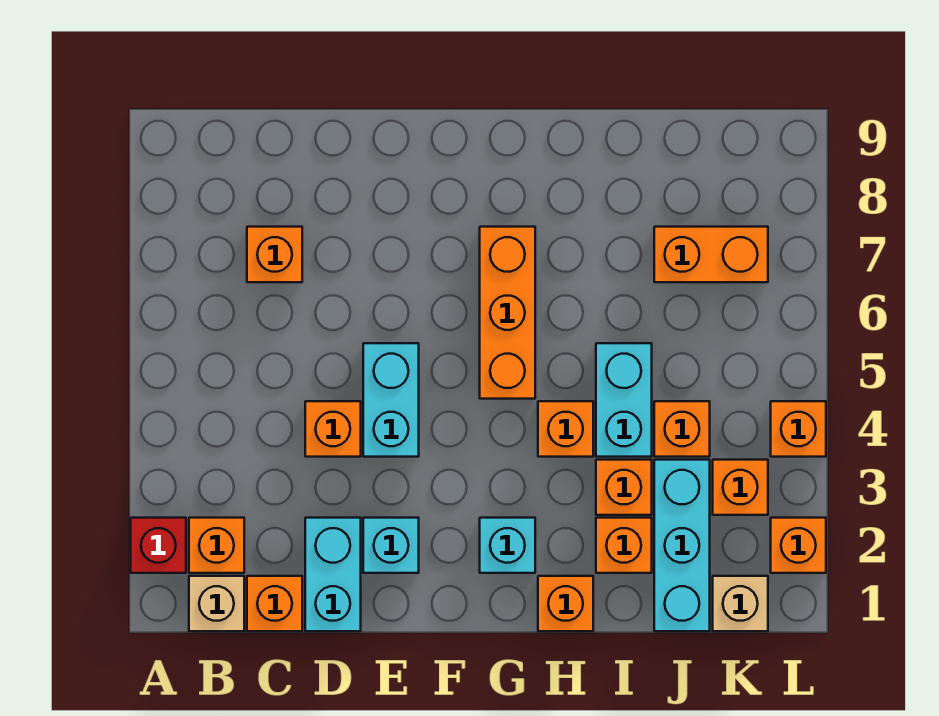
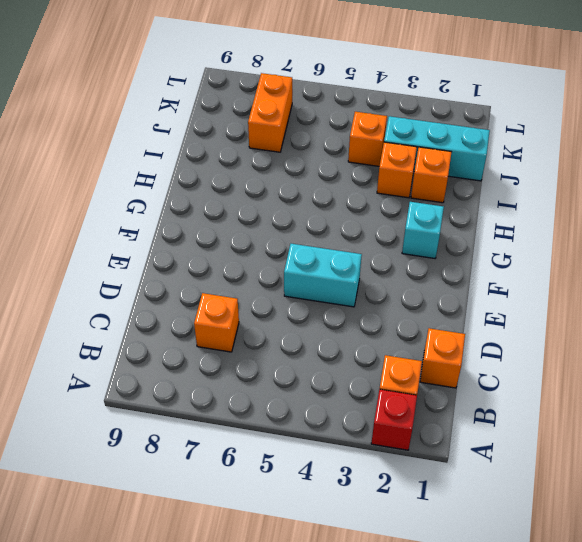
none -> tan 1x1 brick [189,576,244,631]
none -> cyan 1x2 brick [305,518,361,631]
none -> orange 1x1 brick [305,401,361,457]

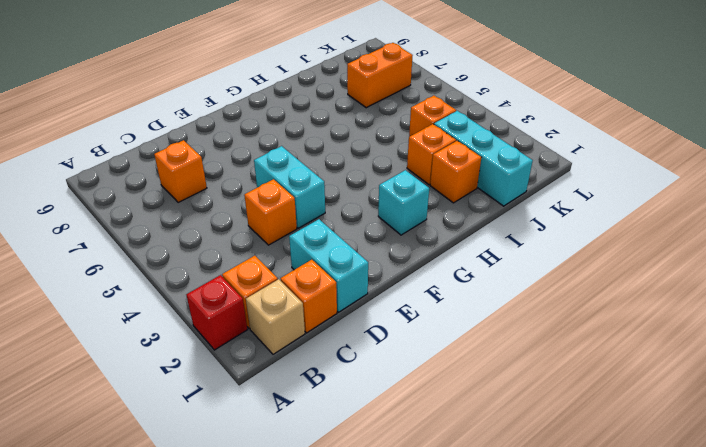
none -> cyan 1x1 brick [363,518,419,573]
none -> orange 1x3 brick [480,227,535,399]
none -> orange 1x1 brick [538,576,593,631]

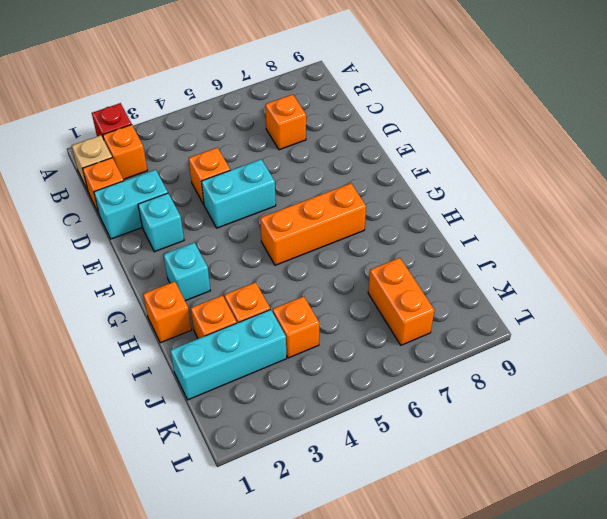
none -> orange 1x1 brick [538,401,593,457]
none -> cyan 1x2 brick [596,343,652,457]
none -> tan 1x1 brick [713,576,768,631]

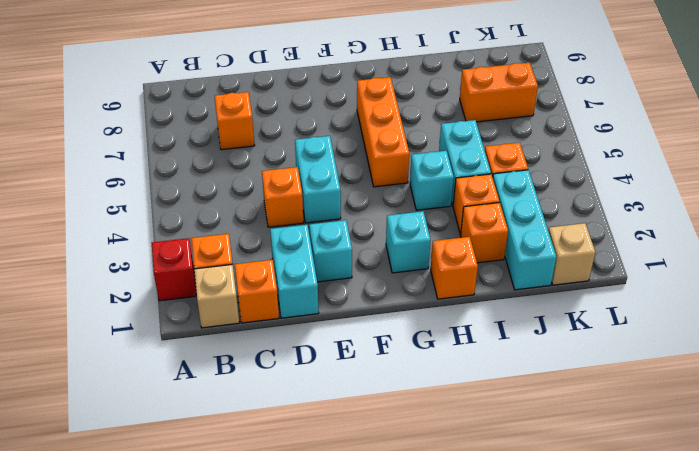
cyan 1x1 brick [410,151,454,210] -> orange 1x1 brick [538,401,593,457]
none -> orange 1x1 brick [713,460,768,515]
none -> orange 1x1 brick [771,518,826,573]
none -> orange 1x1 brick [771,401,826,457]

